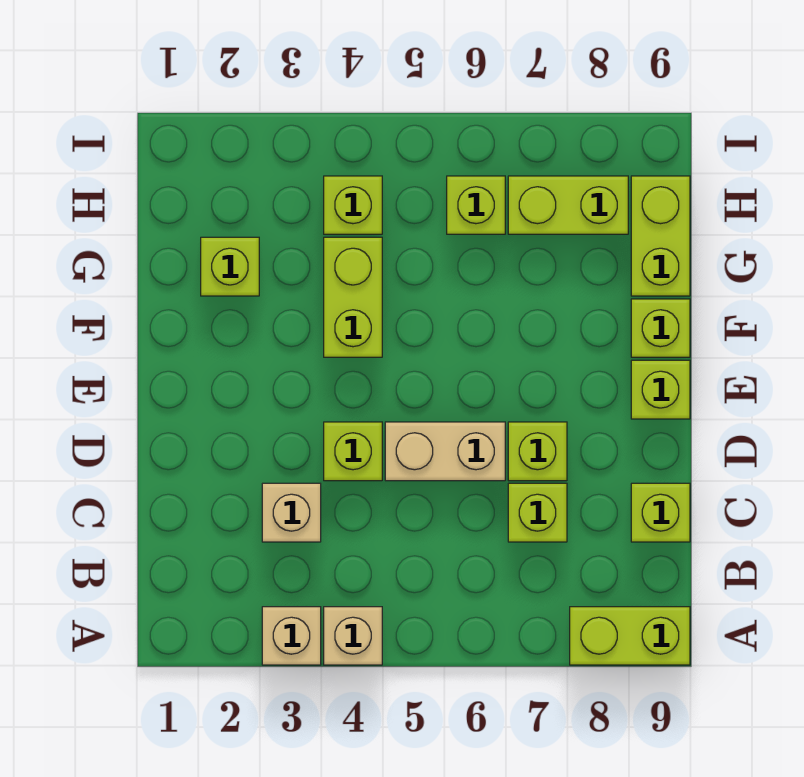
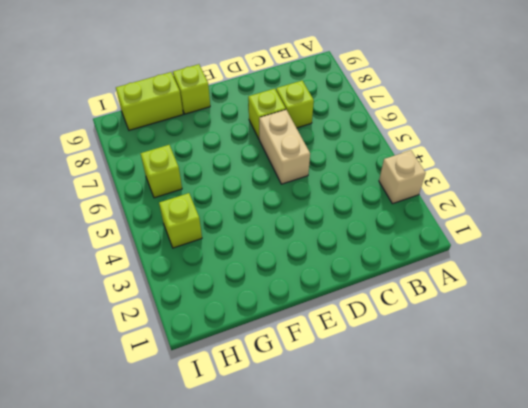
none -> tan 1x1 brick [324,607,382,665]
none -> lime 1x2 brick [570,607,690,665]
none -> tan 1x1 brick [262,483,321,542]

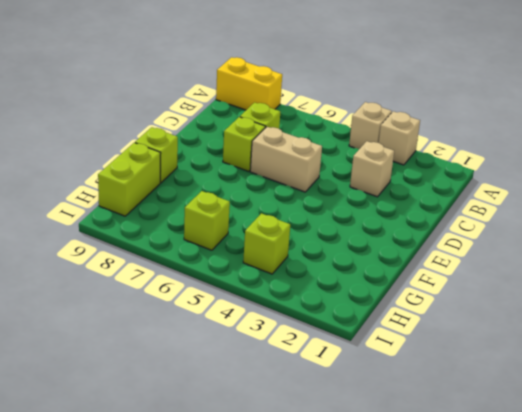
yellow 1x2 brick [216,57,282,110] -> lime 1x2 brick [570,607,690,665]
none -> lime 1x1 brick [631,483,690,542]
none -> lime 1x1 brick [324,422,382,481]
none -> lime 1x1 brick [631,360,690,419]

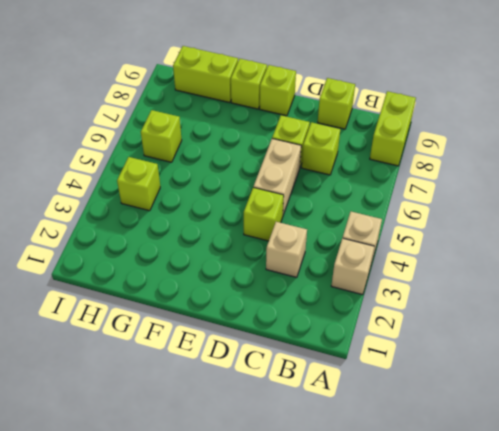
none -> lime 1x2 brick [324,237,382,357]
none -> lime 1x1 brick [201,237,259,296]
none -> lime 1x2 brick [508,176,628,234]

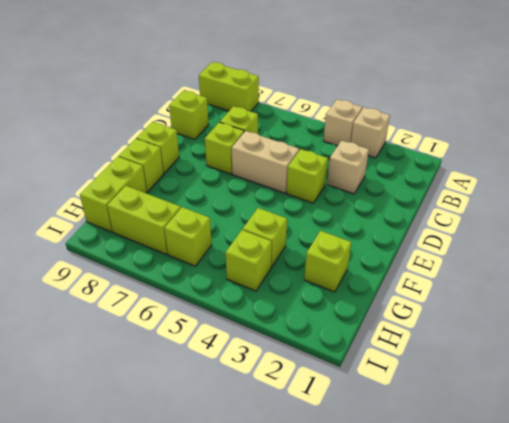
lime 1x1 brick [243,208,287,267] -> lime 1x2 brick [324,237,382,357]

